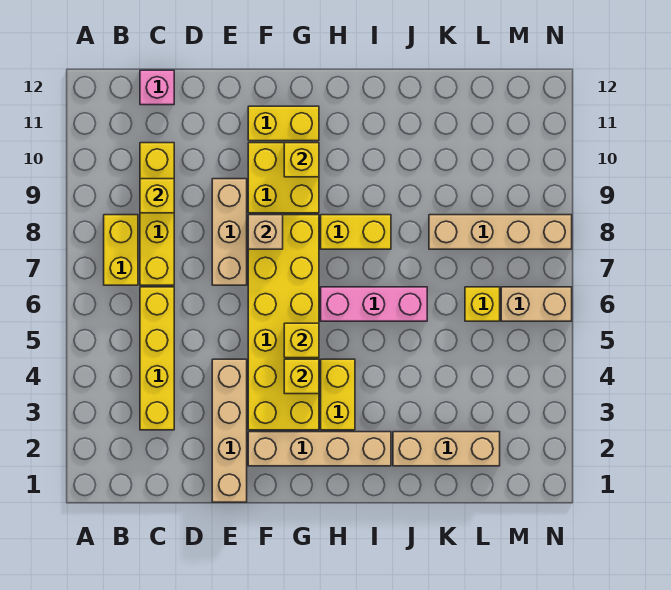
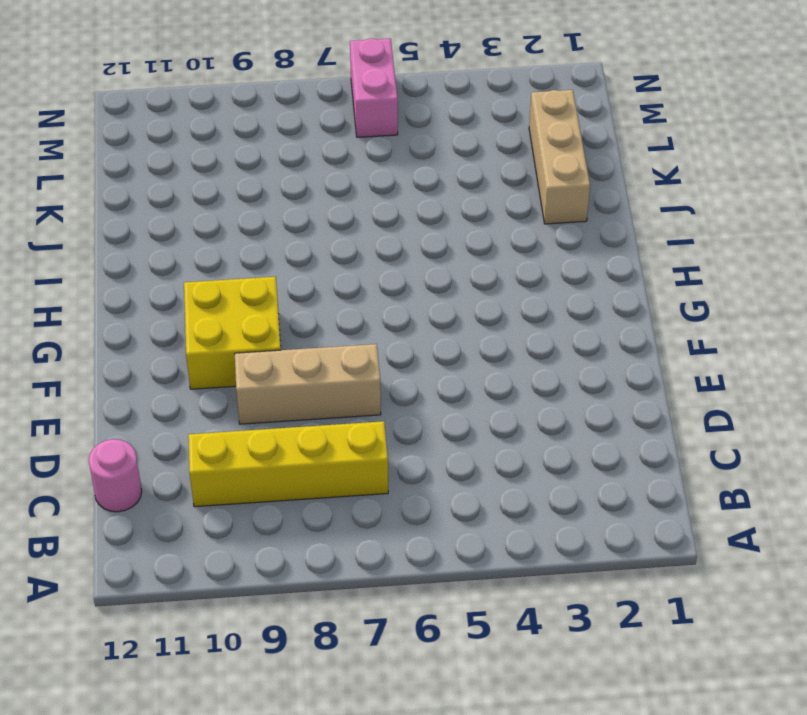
pink 1x1 round brick [89,439,142,512] -> pink 1x1 brick [140,70,174,105]
pink 1x2 brick [350,39,398,137] -> tan 1x2 brick [501,287,572,321]
none -> yellow 1x2 brick [104,215,138,285]
none -> yellow 1x4 brick [140,287,174,430]
none -> tan 1x4 brick [212,359,247,502]

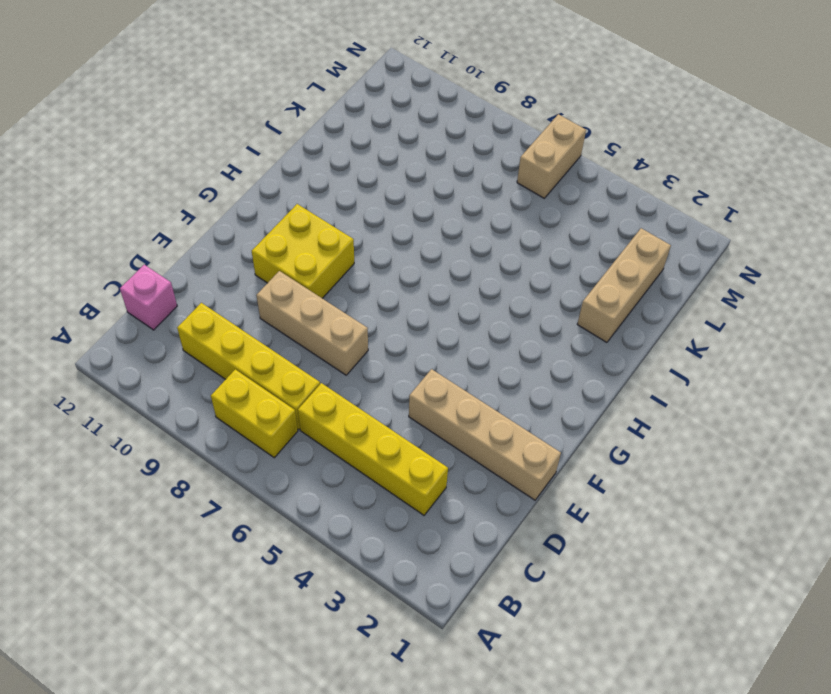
none -> tan 1x4 brick [248,432,391,466]
none -> yellow 2x6 brick [248,215,319,430]
none -> yellow 1x2 brick [248,106,319,141]

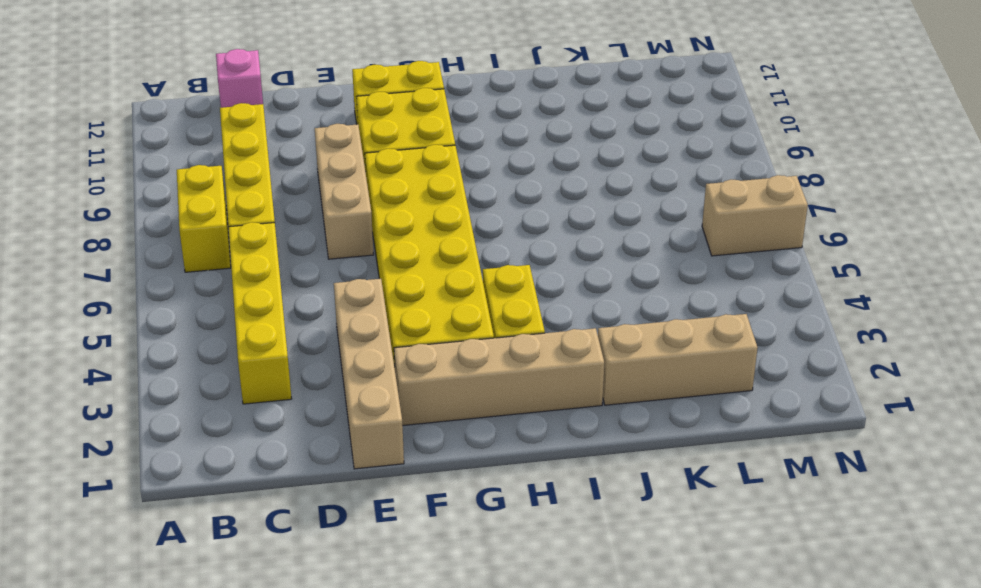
none -> pink 1x3 brick [321,287,427,321]
none -> yellow 1x2 brick [321,215,391,249]
none -> tan 1x4 brick [429,215,572,249]

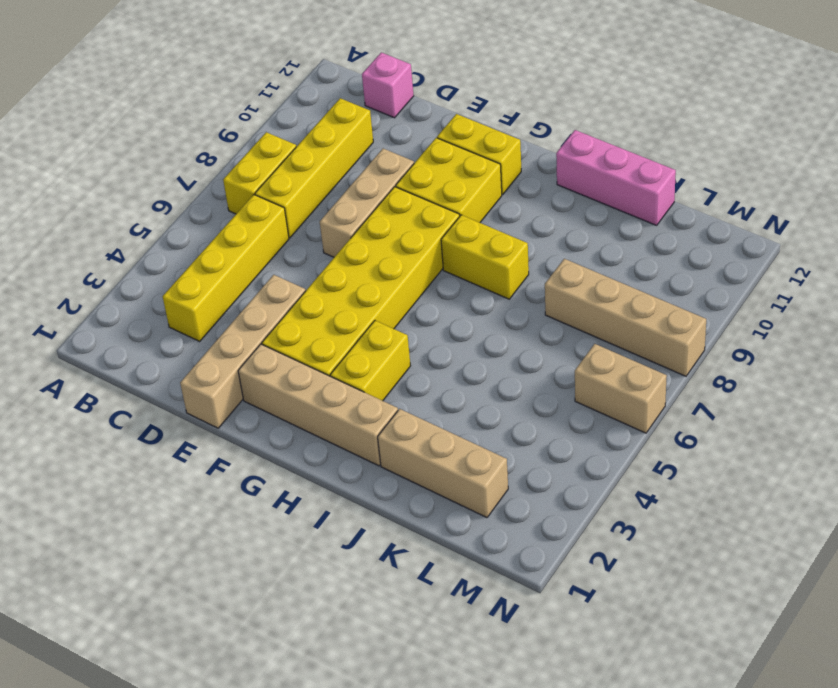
pink 1x3 brick [556,130,676,225] -> pink 1x3 brick moved to [321,287,427,321]
none -> yellow 1x1 brick [465,287,500,321]
none -> yellow 1x1 brick [140,179,174,213]
none -> tan 1x1 brick [248,215,283,249]

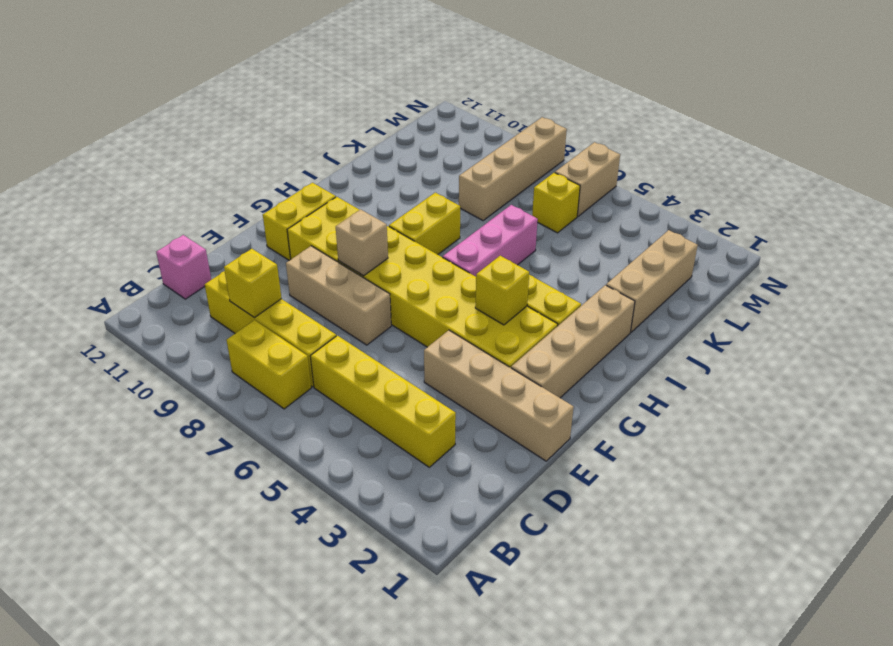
none -> yellow 1x1 brick [284,323,319,358]
none -> yellow 1x1 brick [284,143,319,177]

